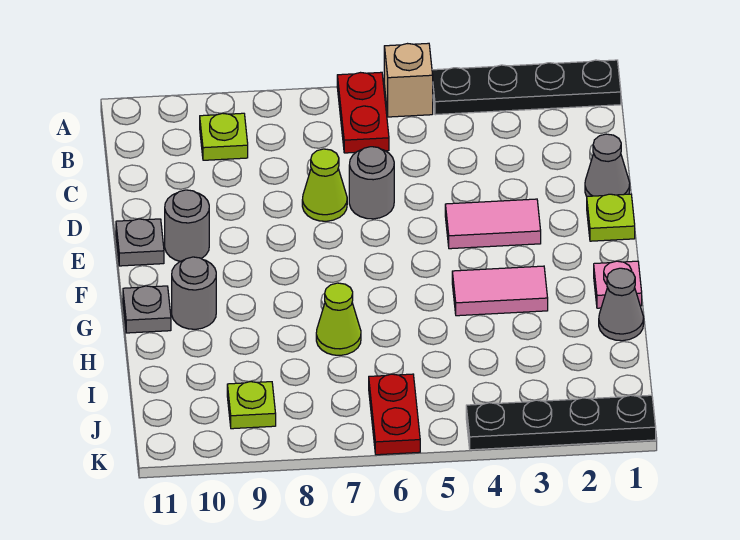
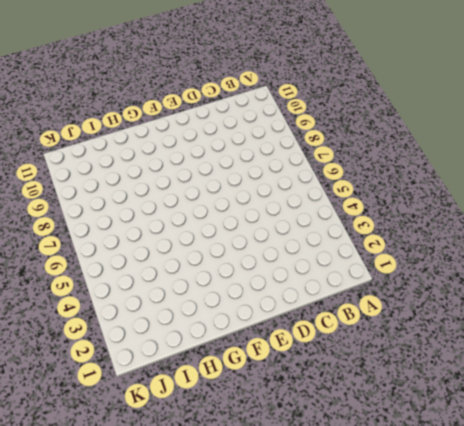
none -> black 1x4 plate [432,60,621,115]
none -> tan 1x1 brick [384,43,433,117]
none -> red 1x2 plate [337,72,389,153]

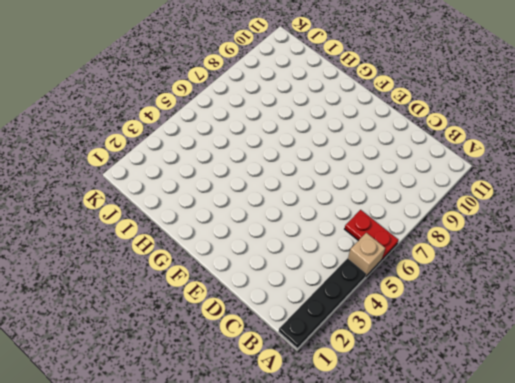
none -> lime 1x1 plate [200,113,248,160]
none -> grey 1x1 cone [585,134,630,196]
none -> grey 1x1 round brick [349,147,394,219]

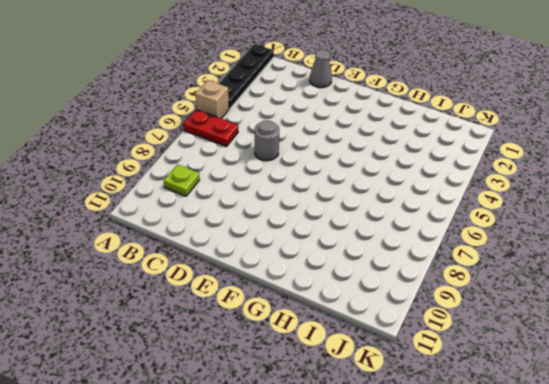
none -> lime 1x1 cone [302,149,347,221]
none -> lime 1x1 plate [587,194,635,241]
none -> pink 1x2 tile [445,199,541,249]

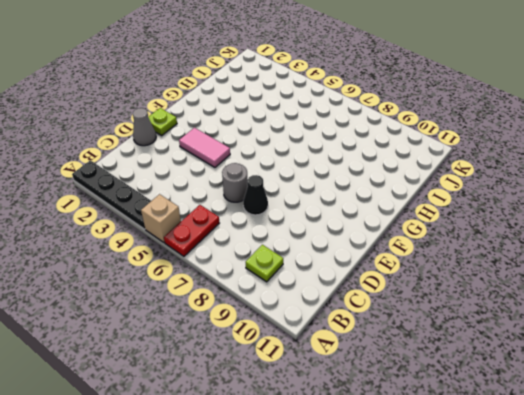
black 1x1 cone [243,175,268,215] -> lime 1x1 cone [302,149,347,221]
none -> grey 1x1 round brick [165,190,209,261]
none -> grey 1x1 plate [116,219,164,266]
none -> pink 1x1 plate [594,261,642,308]

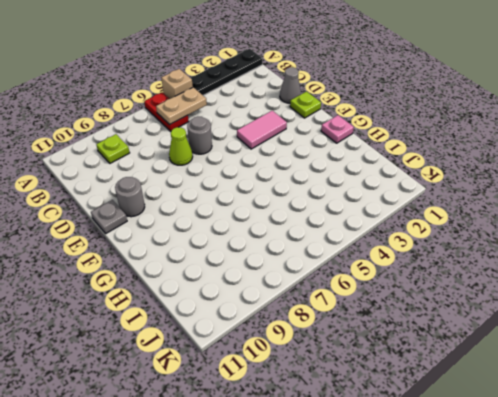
tan 1x2 plate [156,87,207,125] -> none
none -> pink 1x2 tile [452,266,548,316]
none -> grey 1x1 round brick [172,257,216,329]
none -> grey 1x1 plate [123,286,171,333]

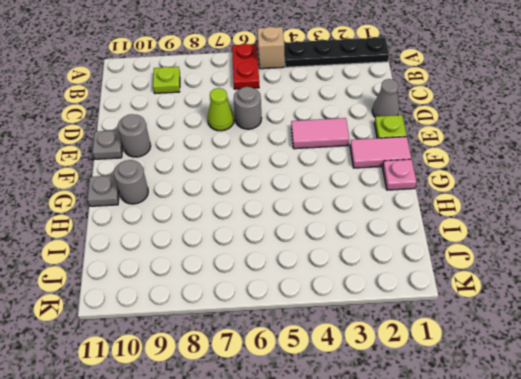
pink 1x2 tile [350,137,411,168] -> pink 1x2 tile moved to [452,266,548,316]
none -> grey 1x1 cone [599,268,644,341]
none -> lime 1x1 cone [316,283,361,355]
none -> red 1x2 plate [369,374,420,455]

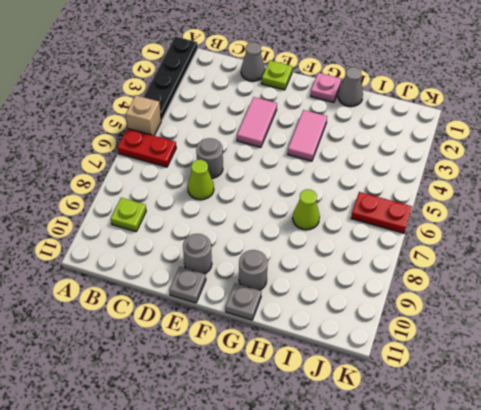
none -> lime 1x1 plate [227,382,276,429]
none -> black 1x4 plate [466,395,656,450]

